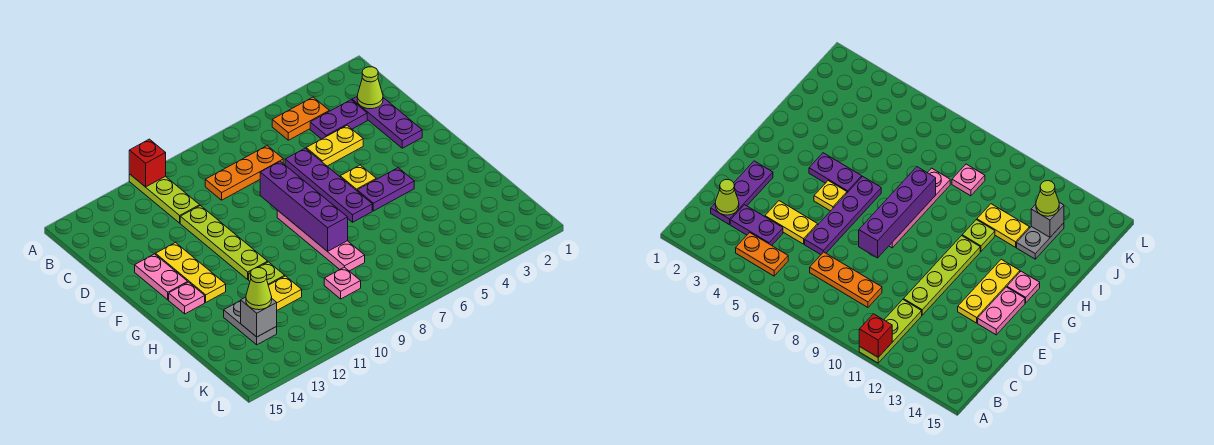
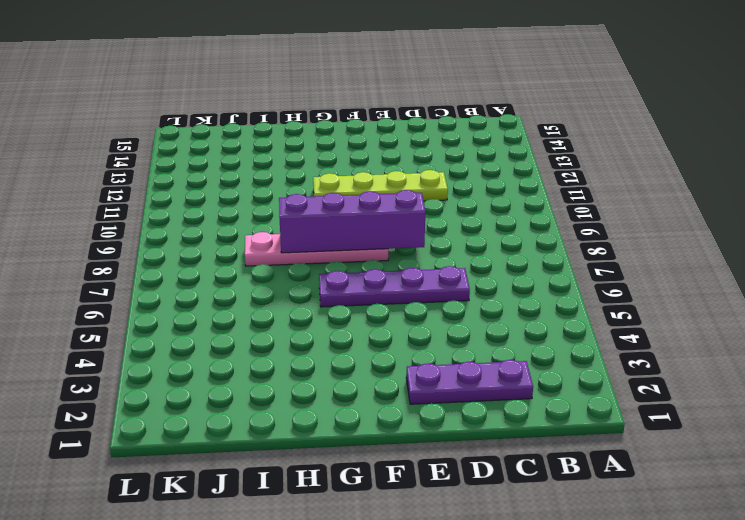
none -> lime 1x3 plate [129,174,200,223]
none -> orange 1x2 plate [272,97,329,140]
none -> purple 1x2 plate [310,100,367,139]

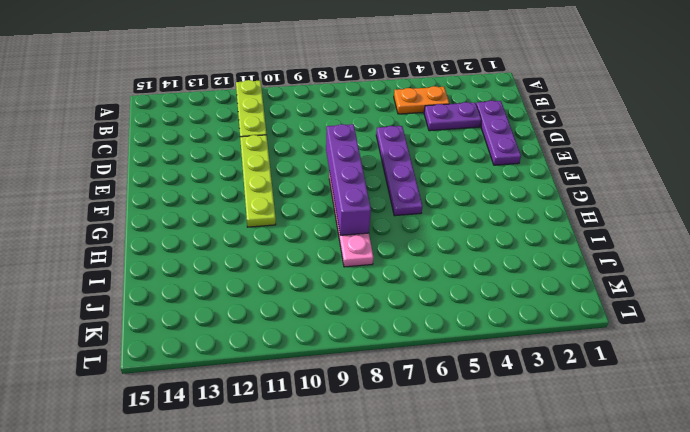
none -> orange 1x3 plate [205,146,283,200]
none -> yellow 1x2 plate [306,125,363,166]
none -> yellow 1x3 plate [156,243,226,302]

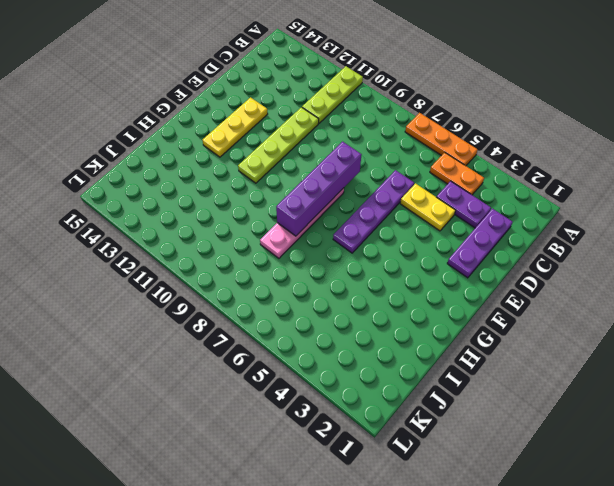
orange 1x3 plate [405,113,478,166] -> orange 1x3 plate moved to [205,146,283,200]
none -> pink 1x2 plate [135,254,188,300]
none -> yellow 1x1 plate [340,165,376,191]
none -> purple 1x2 plate [357,168,414,211]

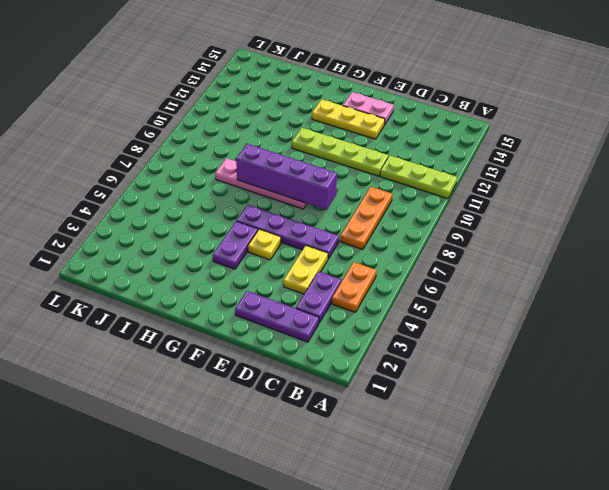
none -> pink 1x1 plate [169,282,205,314]
none -> lime 1x1 plate [249,262,285,285]
none -> yellow 1x2 plate [268,276,302,310]

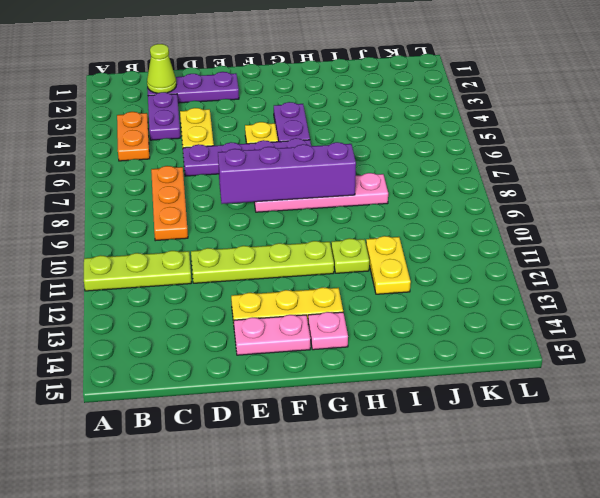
none -> grey 1x2 plate [224,301,277,345]
none -> pink 1x1 plate [324,267,361,299]
none -> red 1x1 brick [129,139,166,187]

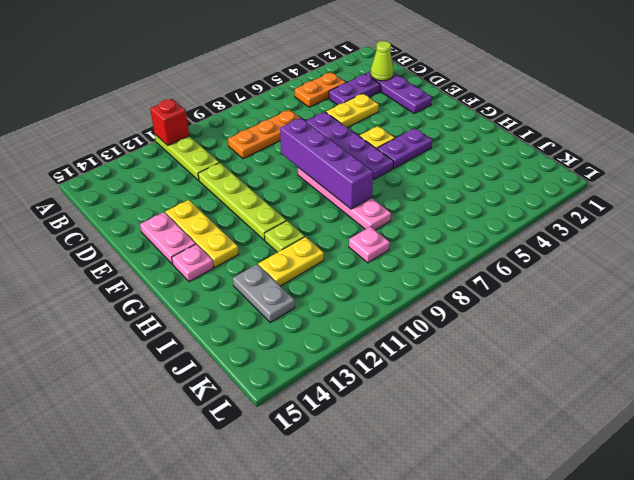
none -> grey 1x1 brick [241,297,277,337]
none -> lime 1x1 cone [246,268,272,310]

